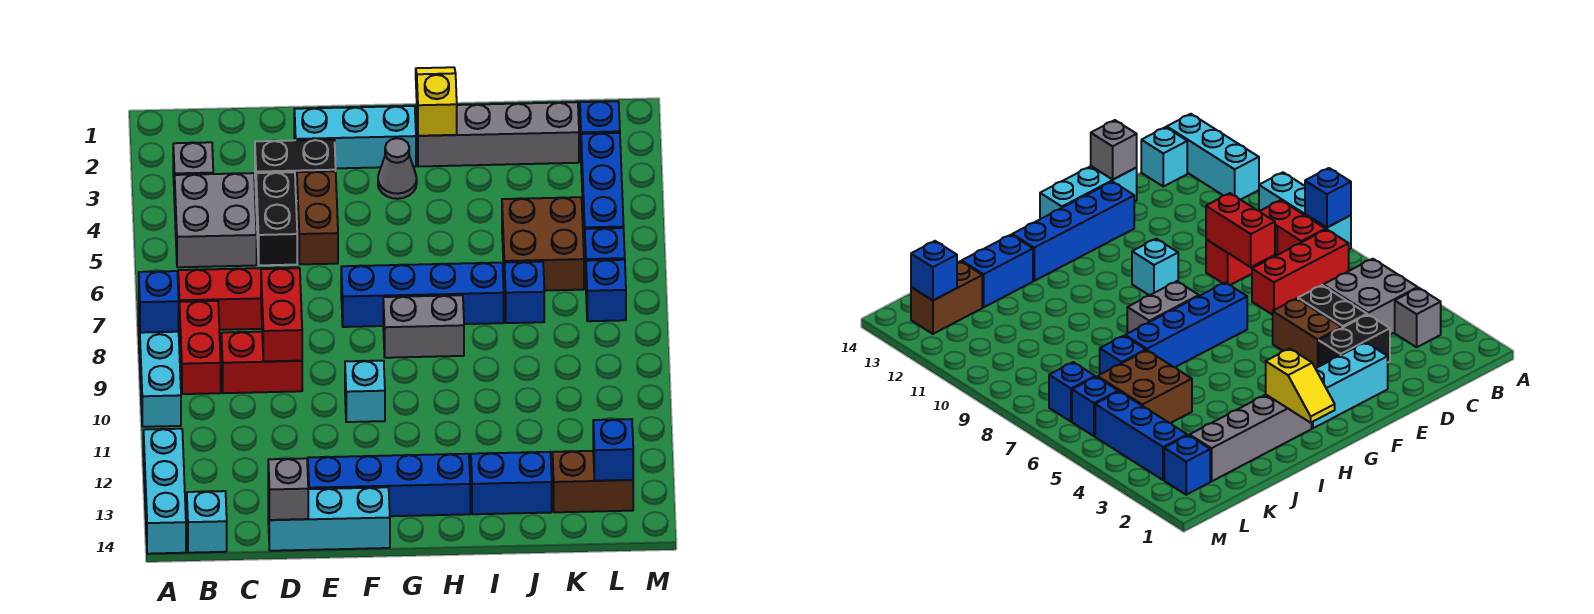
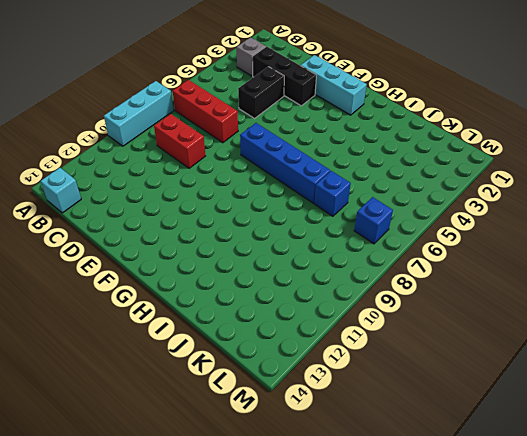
black 1x3 brick [252,46,316,106] -> black 1x2 brick [255,140,336,201]
none -> cyan 1x3 brick [144,429,186,554]
none -> grey 2x2 brick [175,173,257,267]
none -> red 1x2 brick [179,301,221,394]
none -> cyan 1x3 brick [268,487,390,551]

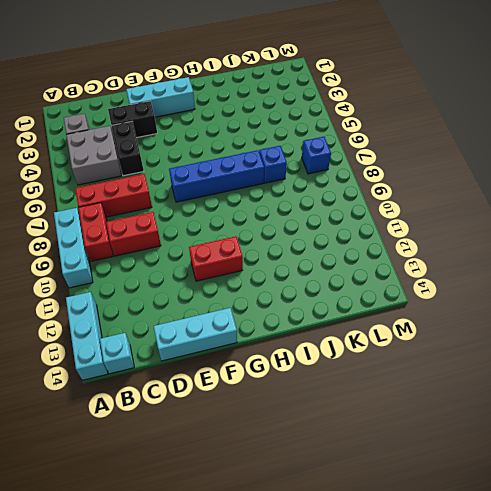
red 1x2 brick [189,236,243,281] -> red 1x2 brick turned to [261,268,302,361]
none -> brown 1x2 brick [297,171,338,264]
none -> blue 1x4 brick [308,454,470,516]
none -> cyan 1x1 brick [345,361,385,422]
none -> grey 1x1 cone [378,138,417,199]

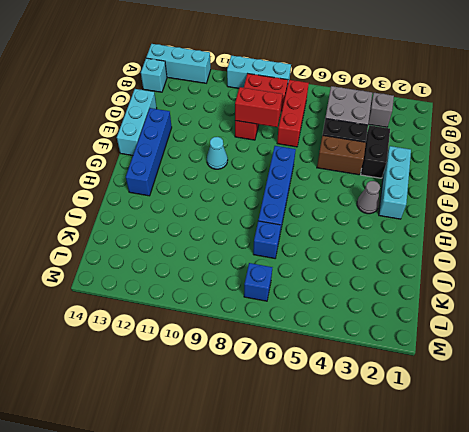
cyan 1x1 cone [207,137,228,169] -> cyan 1x1 brick [345,361,385,422]
none -> grey 1x2 brick [383,295,464,358]
none -> grey 1x4 brick [417,102,579,167]
none -> blue 1x2 brick [471,452,552,514]
none -> brown 2x2 brick [502,197,584,291]

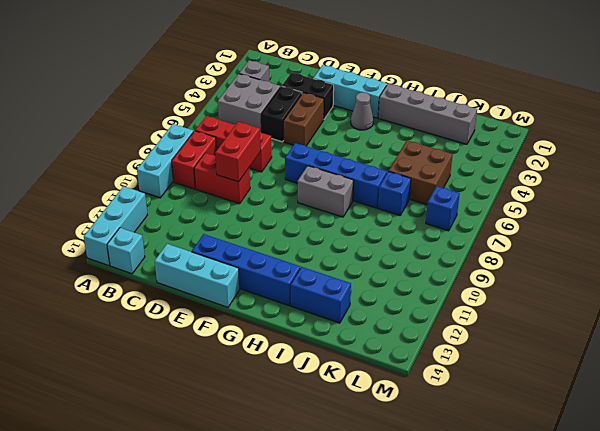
none -> cyan 1x1 brick [345,361,385,422]
none -> brown 1x2 brick [553,451,633,512]
none -> blue 1x1 brick [580,101,620,147]
none -> blue 1x3 brick [581,133,624,251]

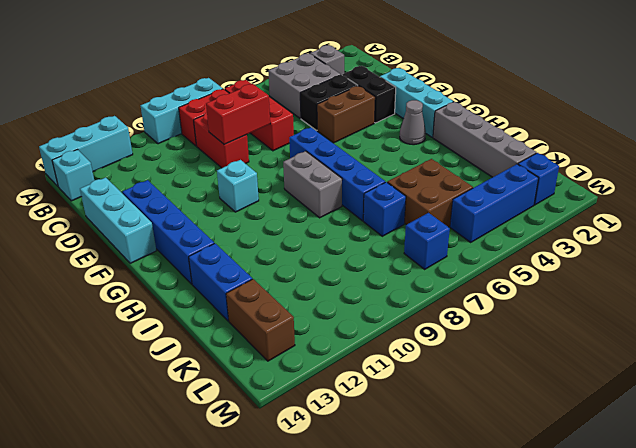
none -> blue 1x1 brick [585,228,625,277]
none -> blue 1x1 brick [139,271,179,333]
none -> grey 1x1 brick [268,458,308,520]
none -> yellow 1x2 slope [416,67,457,136]

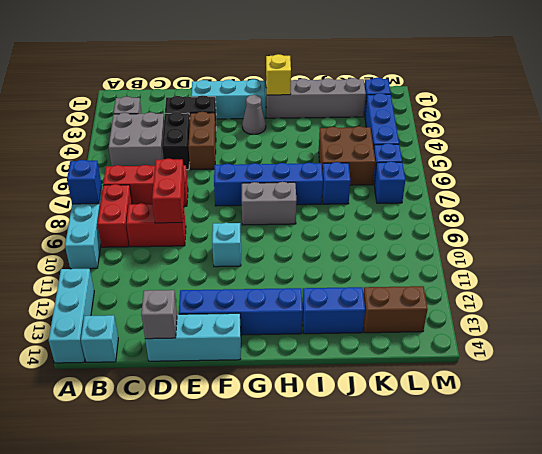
none -> blue 1x1 brick [593,419,633,481]

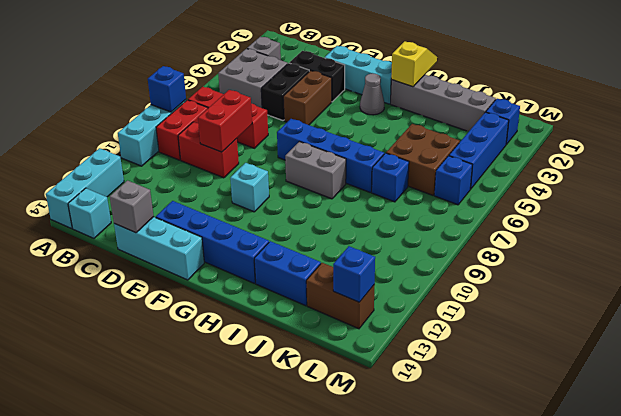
none -> blue 1x1 brick [586,260,626,321]

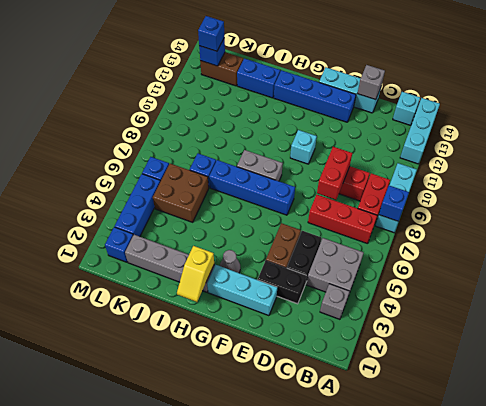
blue 1x1 brick [198,16,224,51] -> blue 1x1 brick moved to [586,260,626,321]

